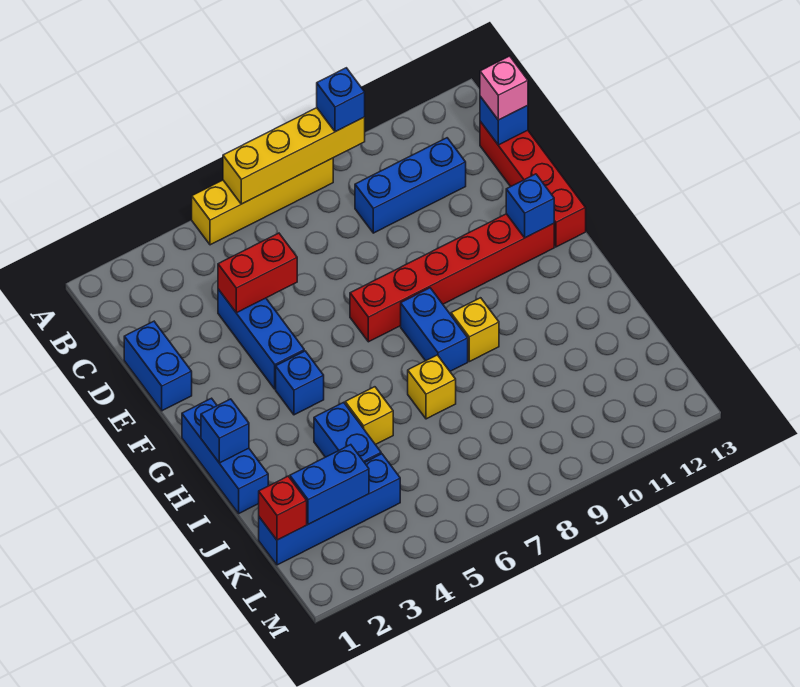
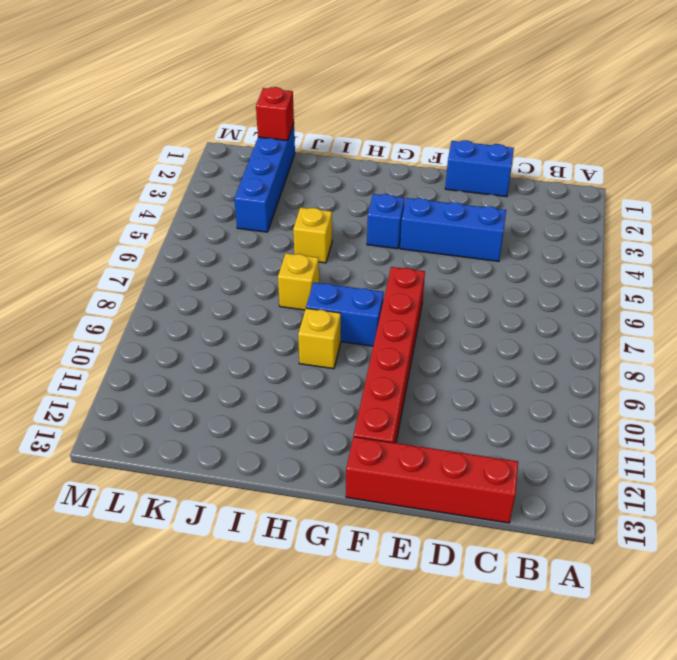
none -> yellow 1x4 brick [192,158,333,245]
none -> blue 1x3 brick [355,138,466,233]
none -> blue 1x3 brick [182,398,268,513]

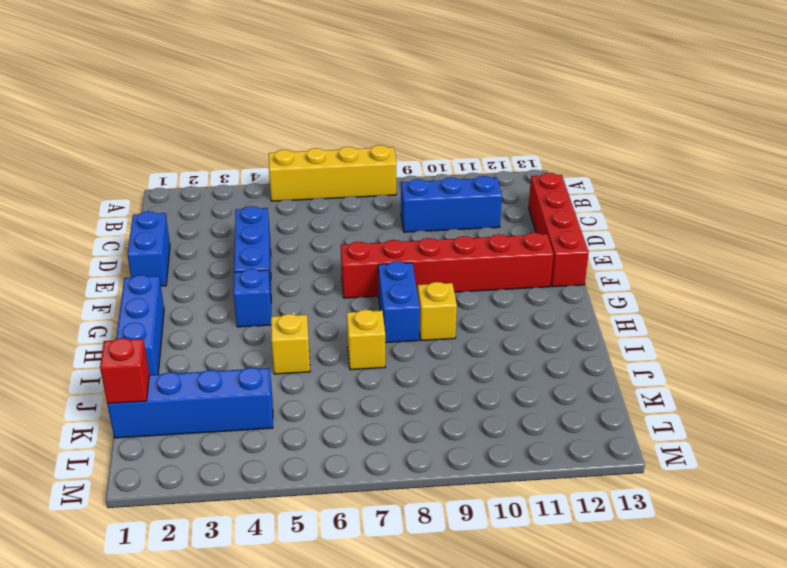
none -> blue 1x2 brick [314,402,381,463]
none -> yellow 1x4 brick [223,108,365,204]
none -> blue 1x1 brick [480,96,528,145]

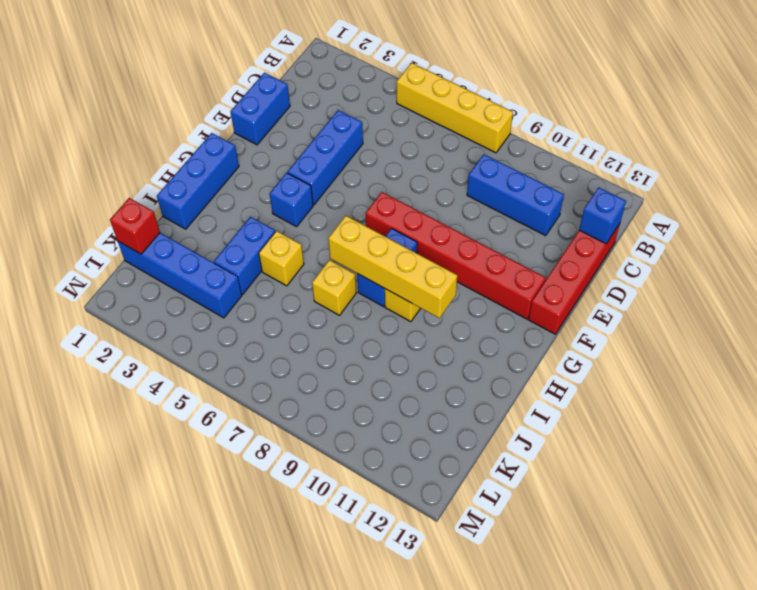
yellow 1x4 brick [328,216,457,318] -> yellow 1x4 brick moved to [223,108,365,204]
none -> red 1x2 brick [218,233,297,313]
none -> blue 1x1 brick [506,174,554,238]
none -> blue 1x1 brick [201,399,249,463]

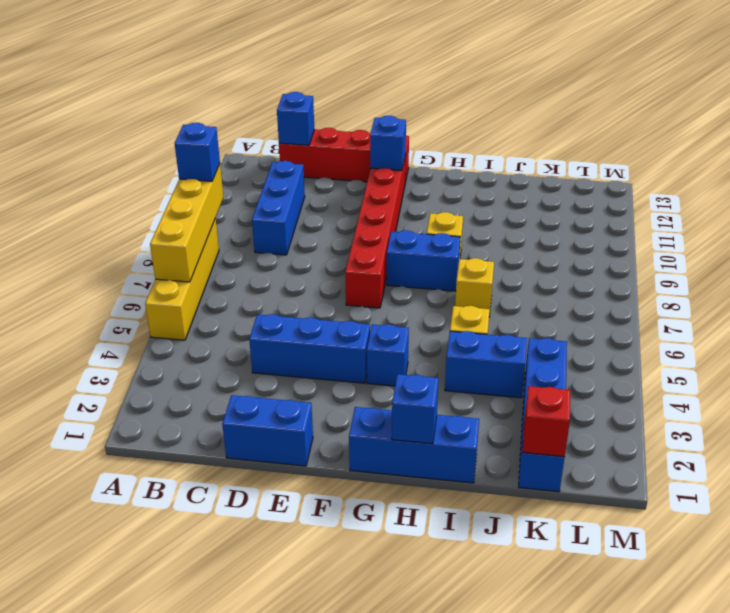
none -> red 1x2 brick [218,233,297,313]
none -> blue 1x2 brick [290,445,369,524]
none -> pink 1x1 brick [480,56,528,120]

